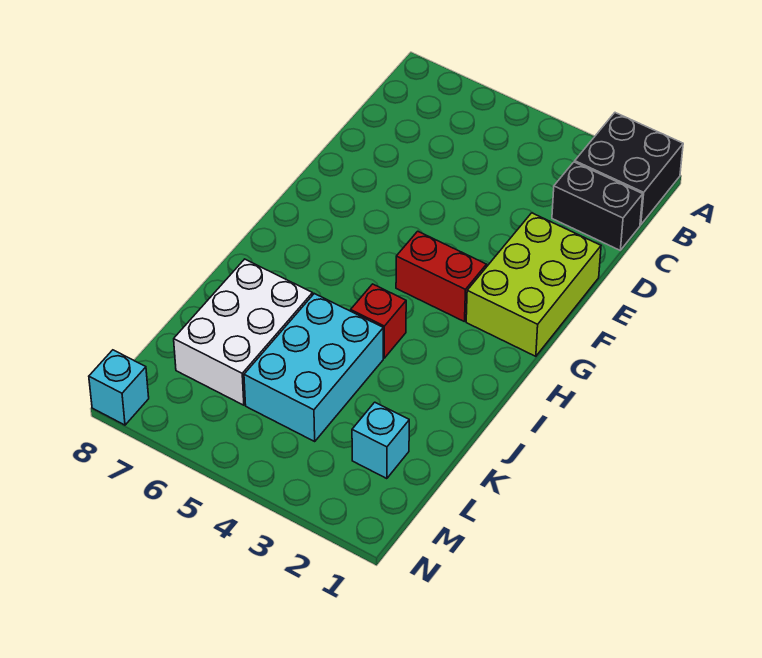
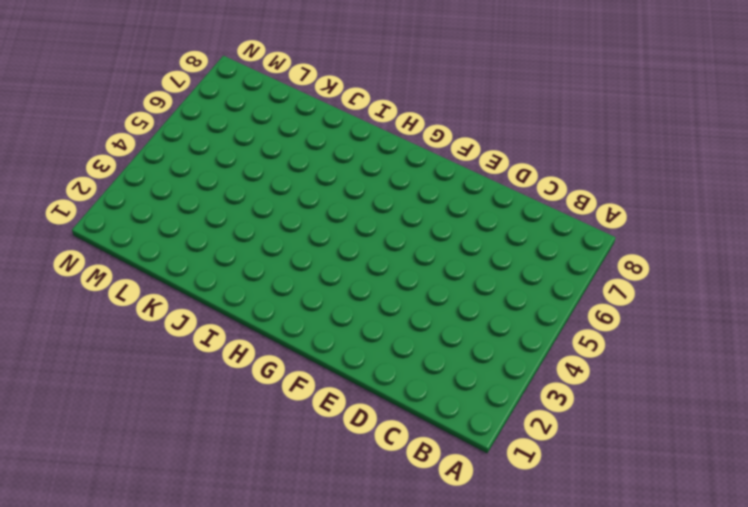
none -> black 2x2 brick [575,113,683,225]
none -> black 1x2 brick [552,162,643,250]

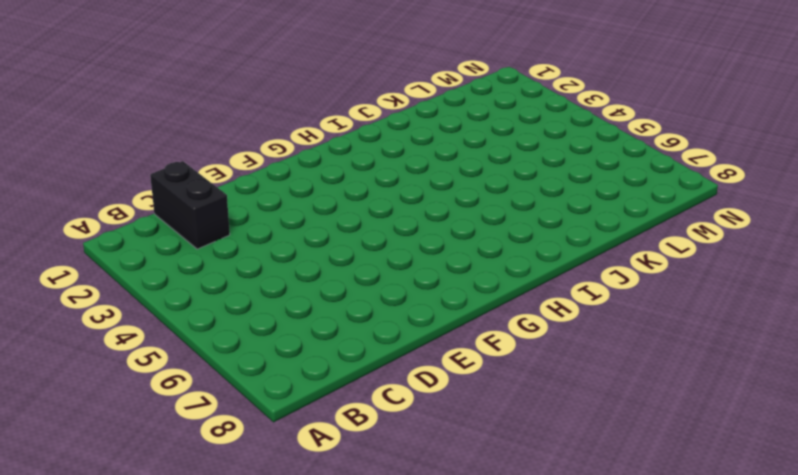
none -> black 2x2 brick [575,113,683,225]
none -> lime 2x3 brick [466,213,601,356]

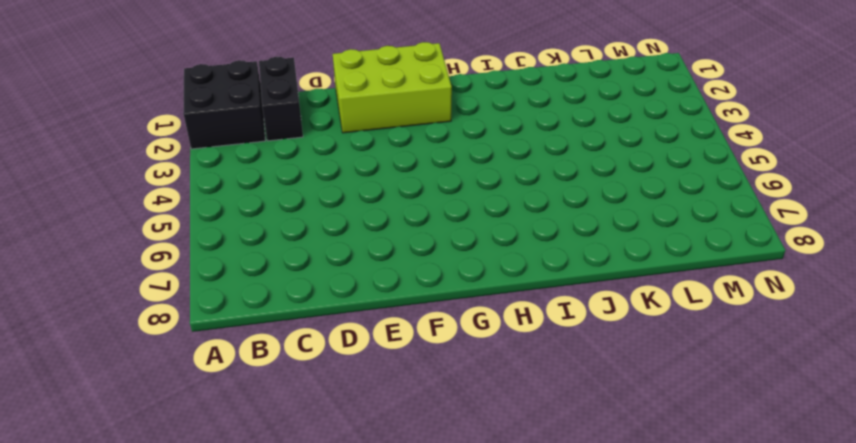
none -> red 1x2 brick [396,231,487,322]
none -> red 1x1 brick [351,284,406,358]

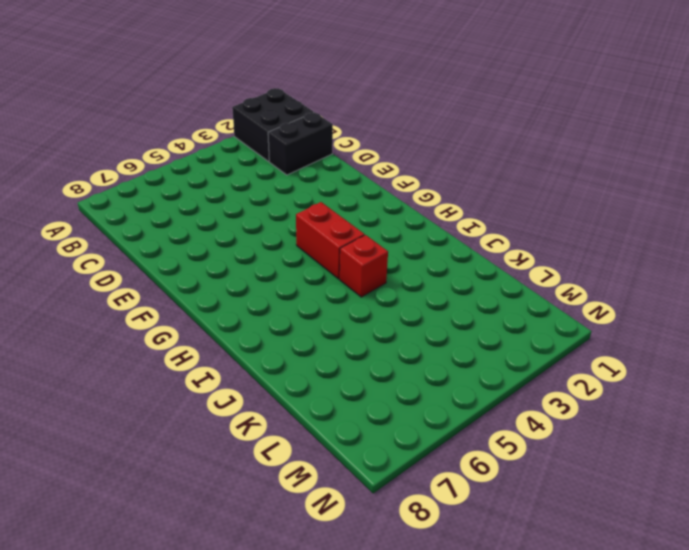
red 1x2 brick [296,202,365,279] -> red 1x2 brick turned to [396,231,487,322]
none -> lime 2x3 brick [466,213,601,356]
none -> cyan 2x3 brick [244,294,383,441]

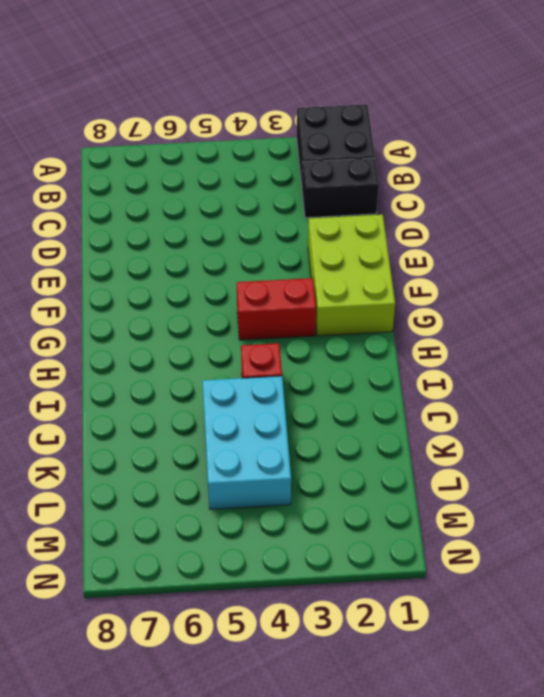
none -> white 2x3 brick [174,259,313,405]
none -> cyan 1x1 brick [352,402,409,479]

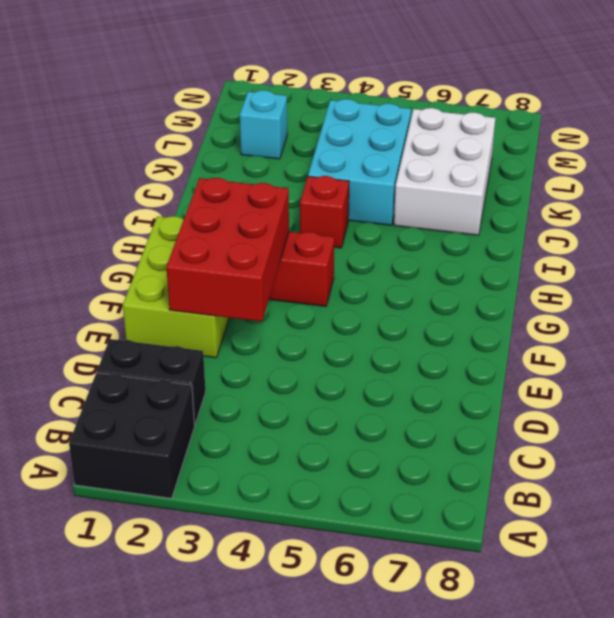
red 2x3 brick [166,178,289,322] -> none
none -> cyan 1x1 brick [89,350,149,425]

